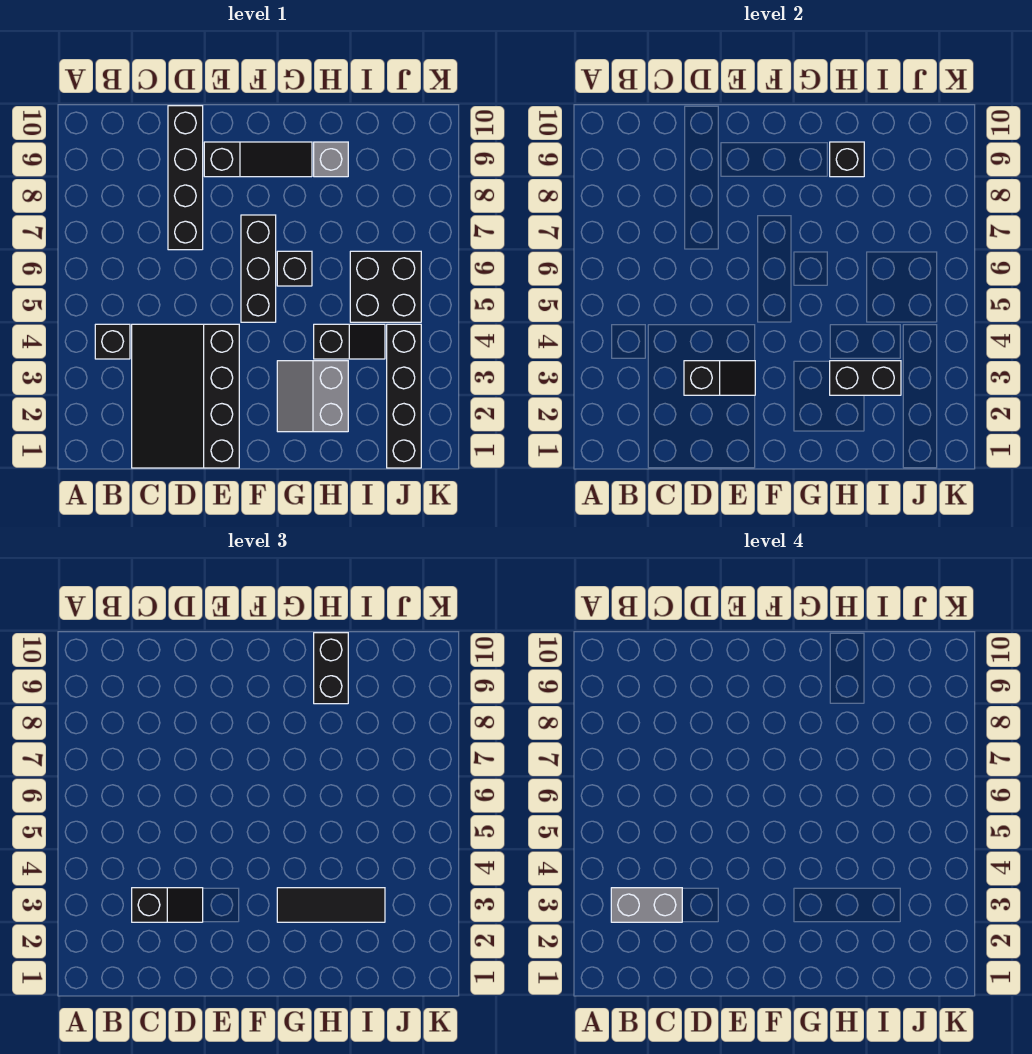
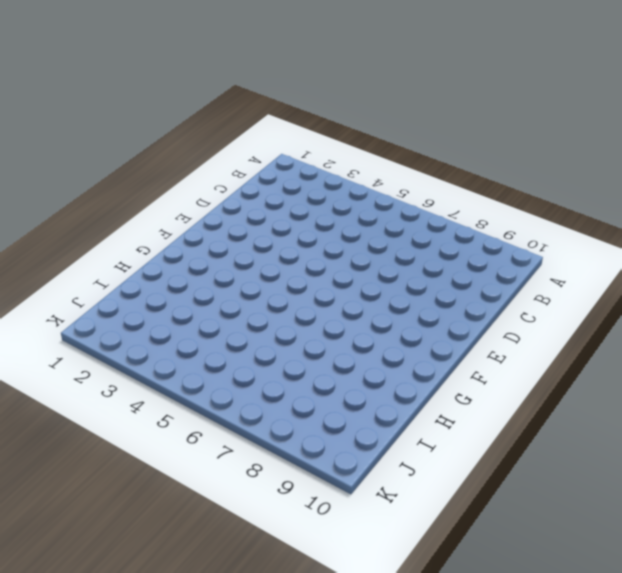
none -> black 1x1 brick [95,324,130,359]
none -> black 3x4 slope [132,324,239,468]
none -> black 1x4 brick [168,106,203,250]

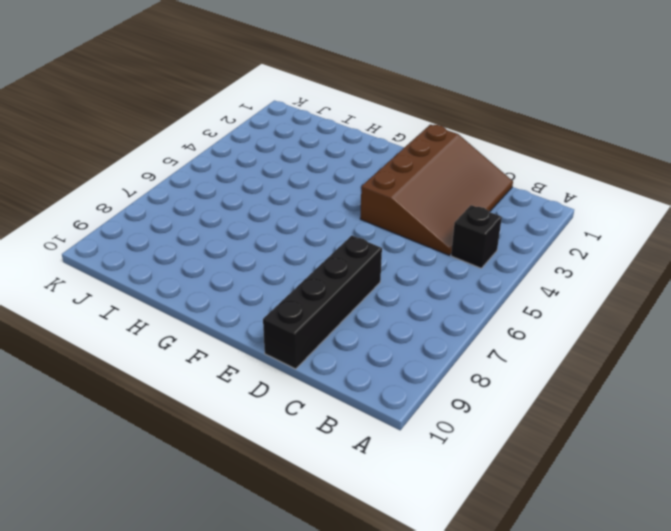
brown 3x4 slope [360,125,513,255] -> black 3x4 slope [132,324,239,468]
none -> black 1x3 slope [204,142,312,177]
none -> black 1x3 brick [241,215,276,322]
none -> grey 2x2 slope [277,361,348,432]

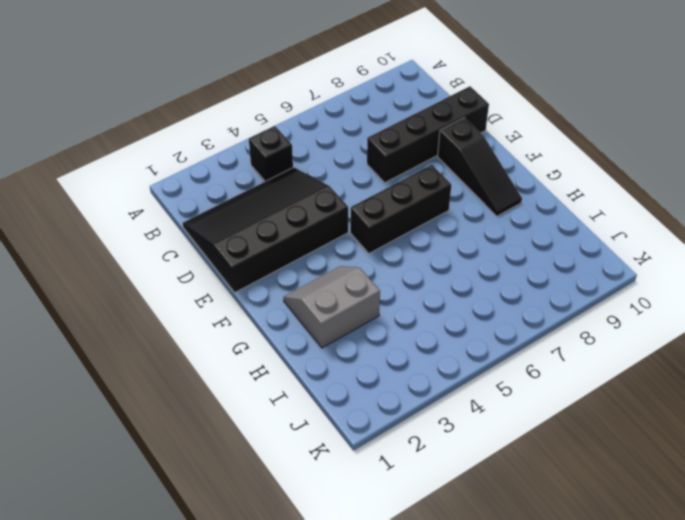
none -> black 1x1 brick [277,251,312,286]
none -> black 1x2 slope [314,324,385,359]
none -> grey 1x1 brick [314,142,348,177]

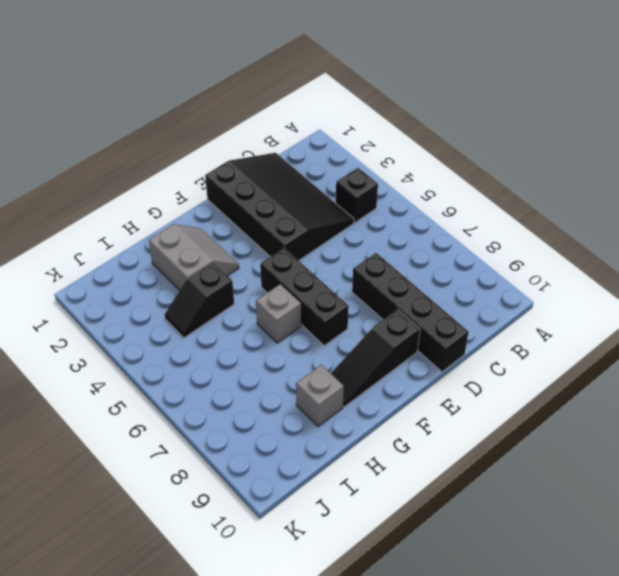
grey 1x1 brick [256,284,301,343] -> black 1x1 brick [277,251,312,286]
none -> black 2x2 brick [350,251,421,322]
none -> black 1x4 brick [387,324,421,468]
none -> black 1x2 slope [684,361,755,395]

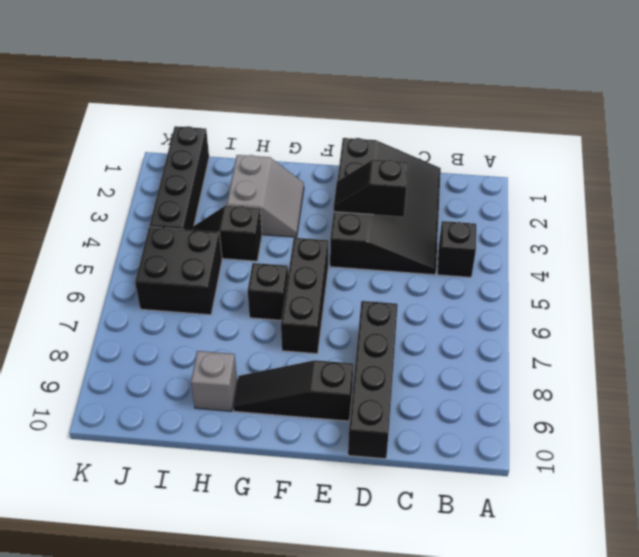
none -> black 1x2 brick [830,361,901,395]
none -> black 1x1 brick [830,142,864,177]
none -> black 1x2 slope [132,888,203,922]

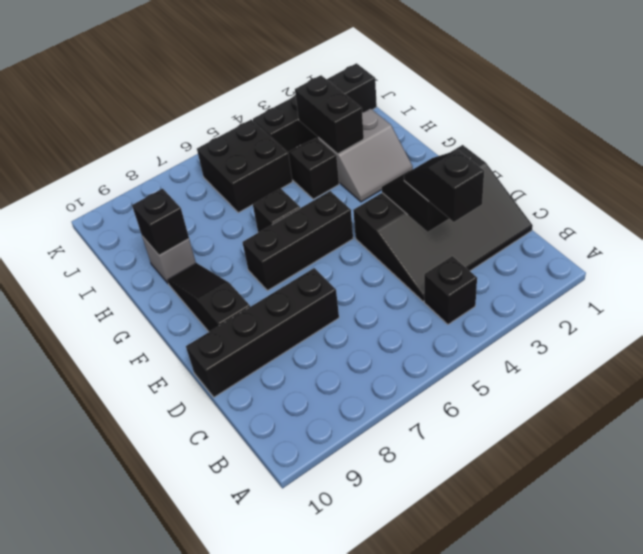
none -> black 1x3 tile [277,888,385,922]
none -> black 1x2 brick [314,633,348,704]
none -> grey 1x2 brick [611,888,682,922]

